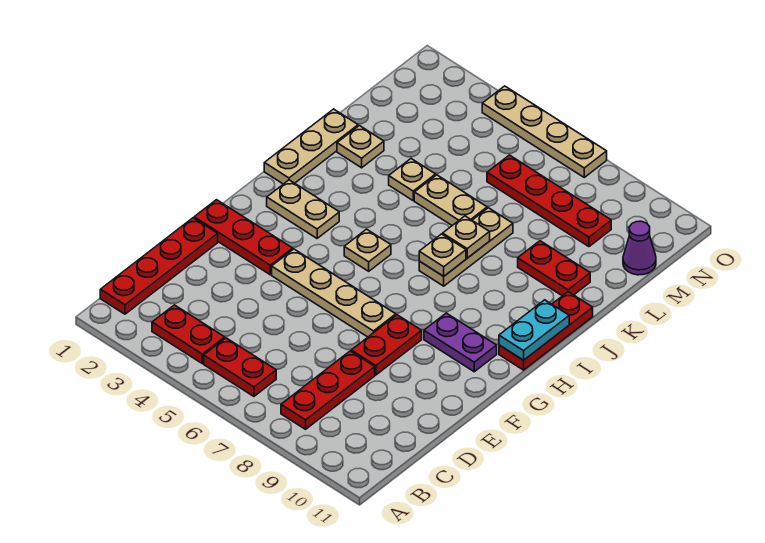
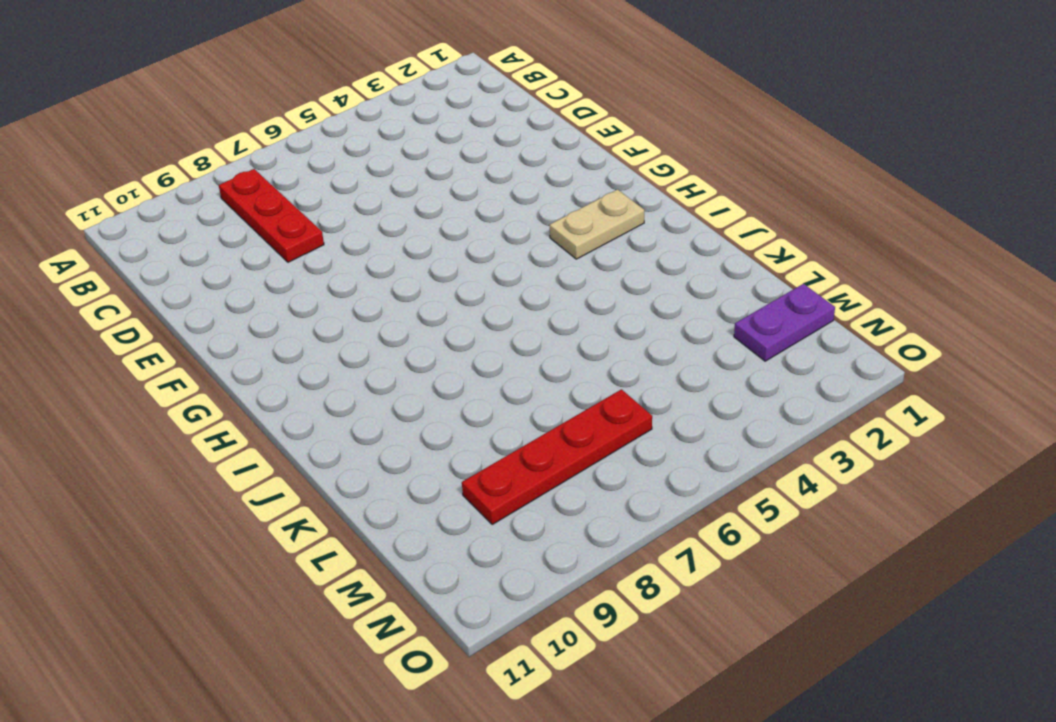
purple 1x2 plate [734,284,835,361] -> purple 1x2 plate moved to [424,313,497,372]
none -> red 1x4 plate [100,218,218,314]
none -> red 1x2 plate [152,305,225,364]
none -> red 1x2 plate [204,338,276,396]

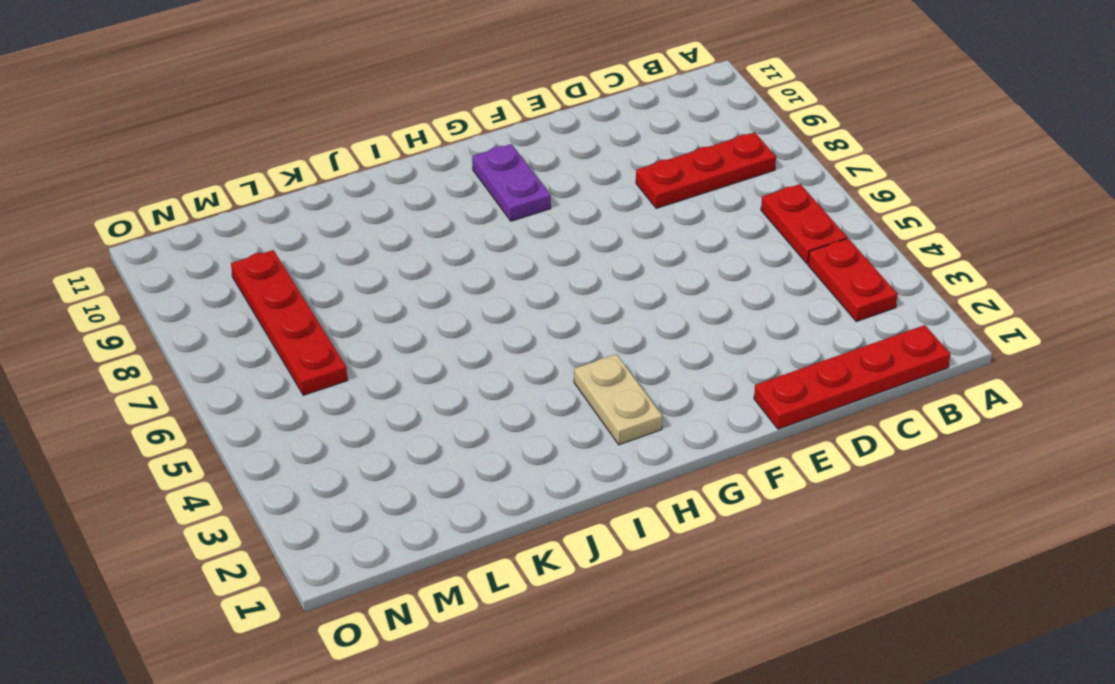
none -> red 1x2 plate [351,315,422,375]
none -> red 1x3 plate [194,200,293,275]
none -> tan 1x4 plate [272,249,396,337]

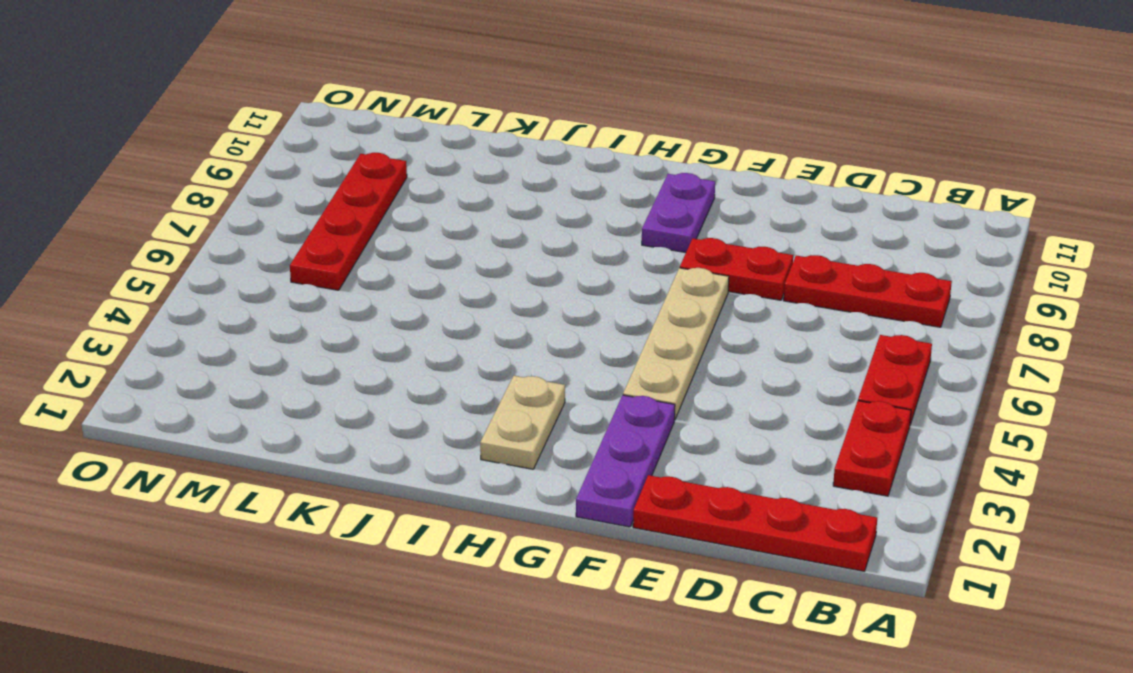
purple 1x3 plate [576,395,675,527] -> red 1x3 plate [194,200,293,275]
none -> tan 1x1 plate [344,229,391,271]
none -> red 1x3 plate [499,292,593,370]
none -> tan 1x3 plate [264,109,358,184]

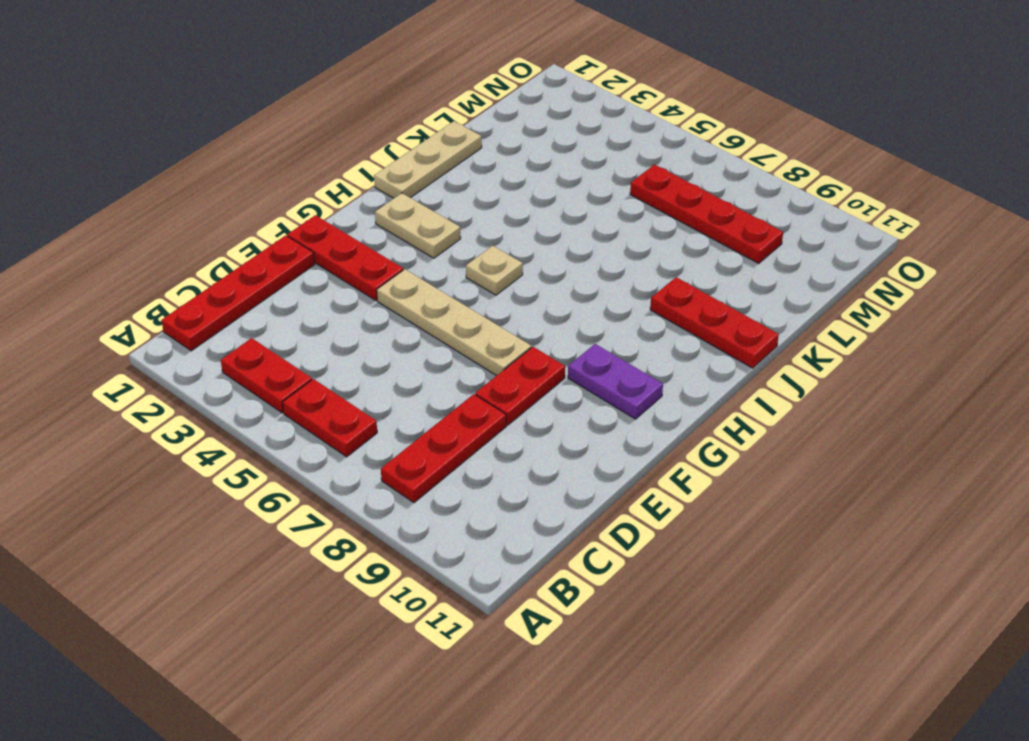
red 1x3 plate [650,277,779,368] -> red 1x3 plate turned to [499,292,593,370]
none -> tan 1x3 plate [419,208,513,286]
none -> tan 1x1 plate [337,126,384,168]
none -> tan 1x1 plate [389,159,436,200]

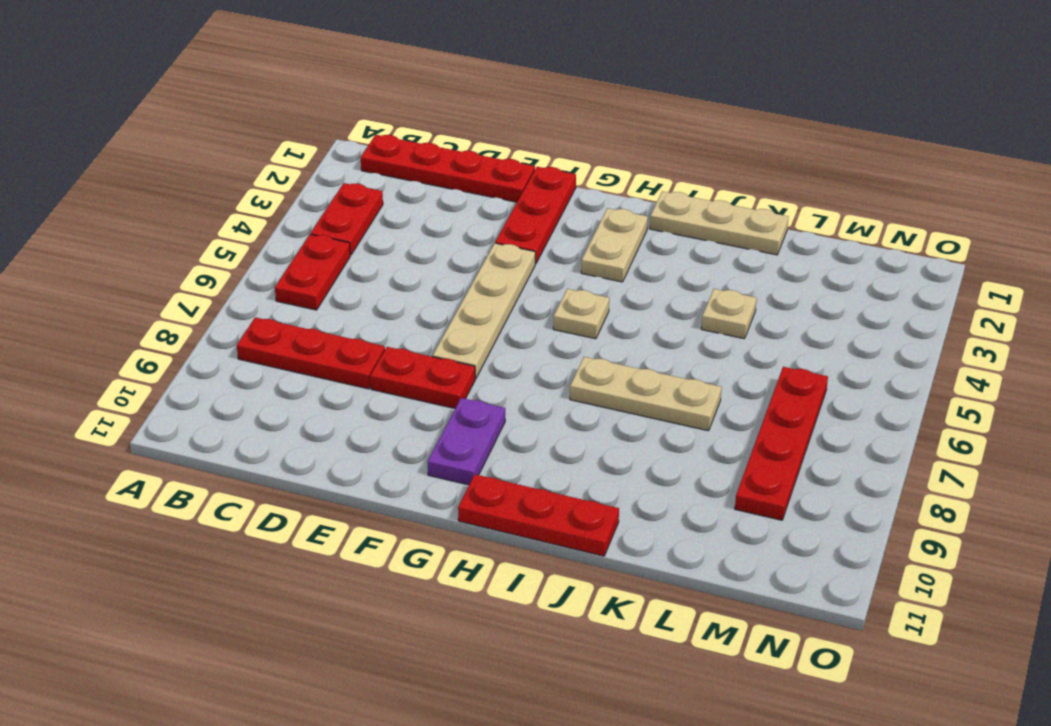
none -> tan 1x1 plate [337,126,384,168]
none -> tan 1x2 plate [414,175,487,225]
none -> red 1x2 plate [518,241,590,296]

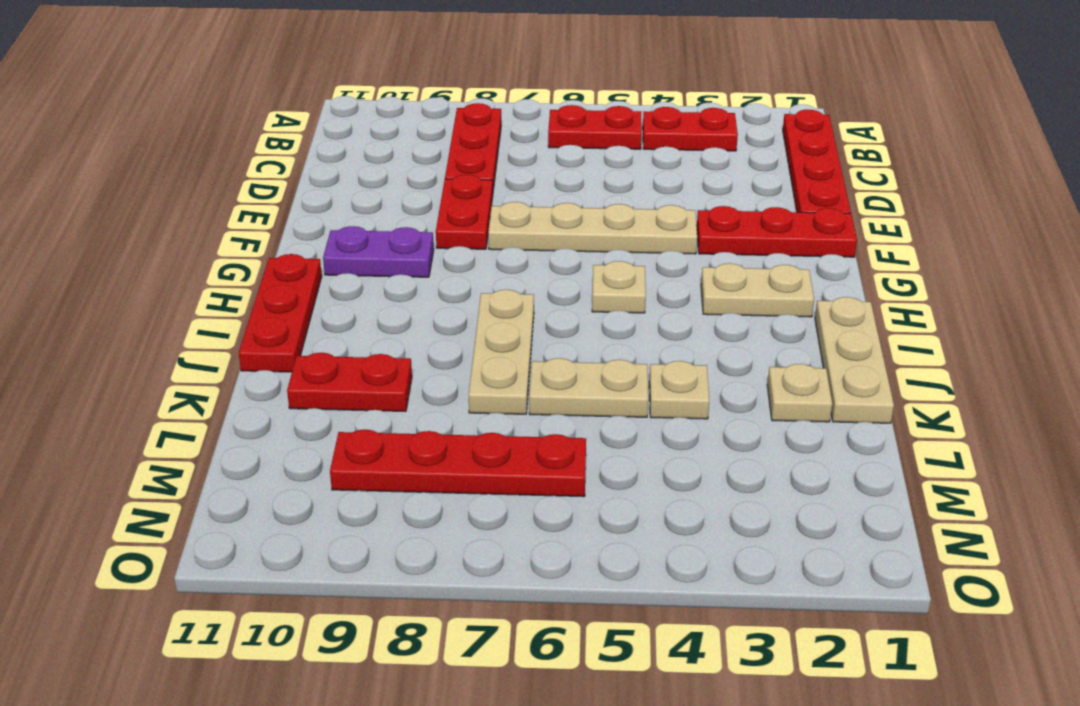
none -> purple 1x1 cone [623,221,656,275]
none -> tan 1x4 plate [482,86,607,177]
none -> cyan 1x2 plate [499,300,569,360]

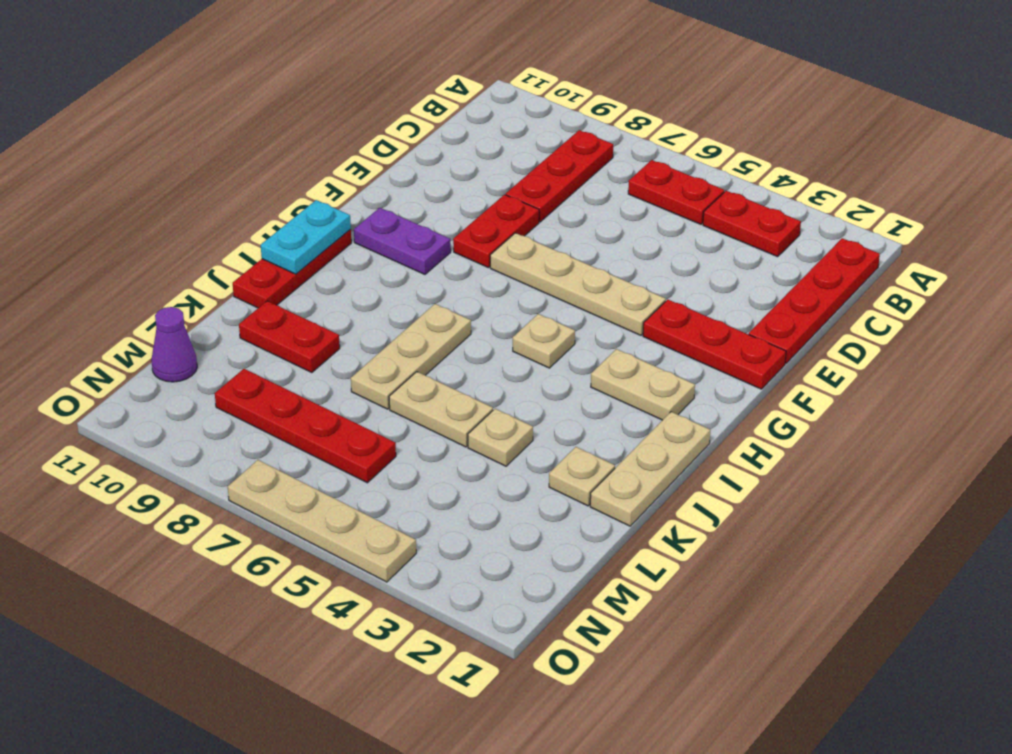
none -> tan 1x1 plate [419,234,466,276]
none -> tan 1x1 plate [443,216,490,258]

